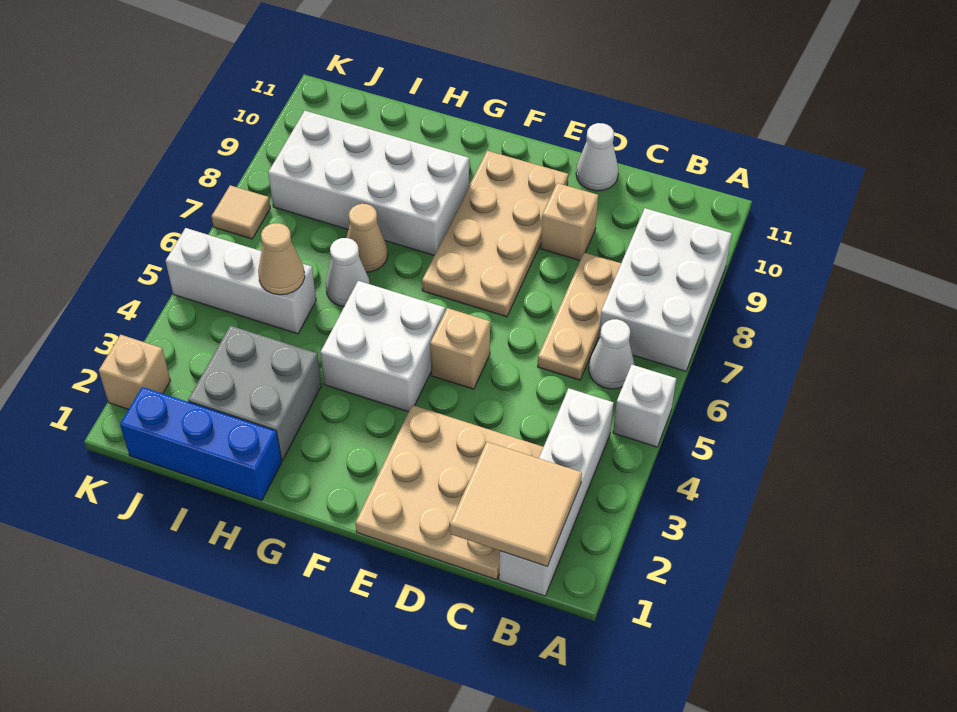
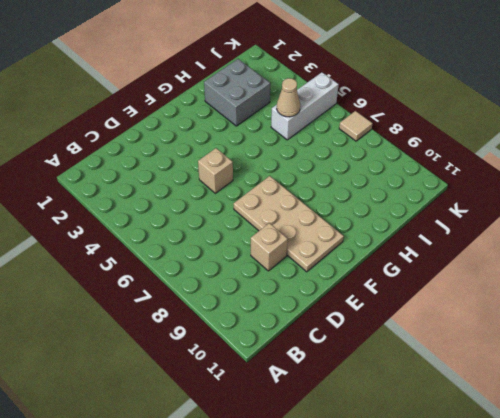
none -> white 1x1 brick [613,365,676,447]
none -> white 2x3 brick [598,208,732,371]
none -> white 1x4 brick [499,389,614,596]

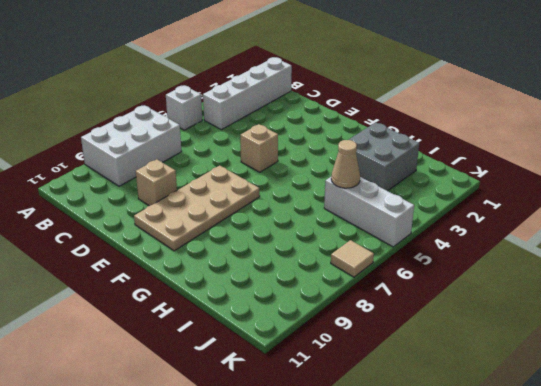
none -> white 1x1 cone [589,319,635,389]
none -> tan 3x3 plate [355,405,543,580]
none -> tan 1x3 plate [538,253,621,380]

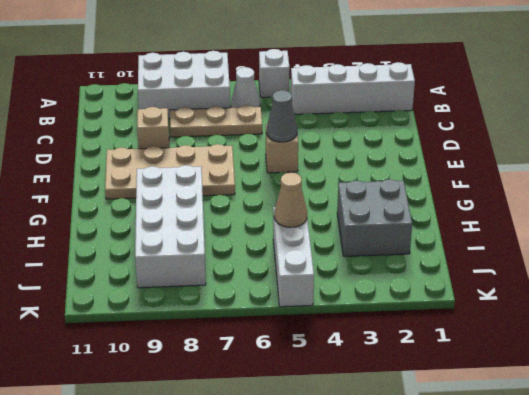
grey 1x1 cone [267,90,297,142] -> none
none -> tan 3x3 plate [355,405,543,580]
none -> white 1x1 cone [576,123,619,191]
none -> white 2x2 brick [320,281,445,412]

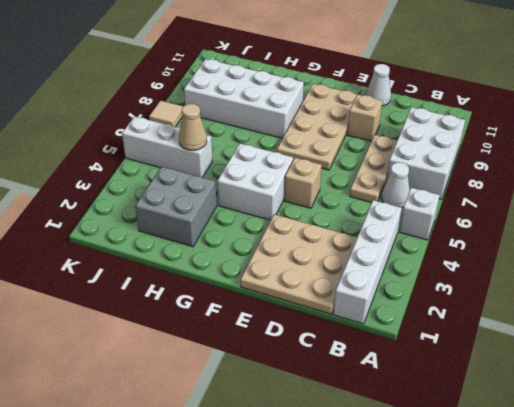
none -> blue 1x3 brick [120,387,282,500]
none -> white 1x1 cone [326,238,370,306]
none -> tan 1x1 cone [347,204,388,272]

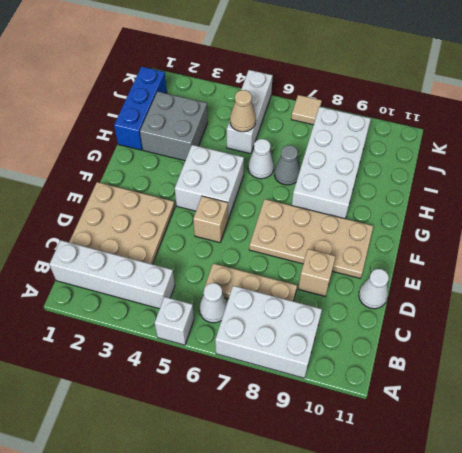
grey 1x1 cone [274,145,300,185] -> tan 1x1 cone [347,204,388,272]
none -> tan 1x1 brick [99,335,170,409]
none -> tan 2x2 tile [450,442,582,566]

